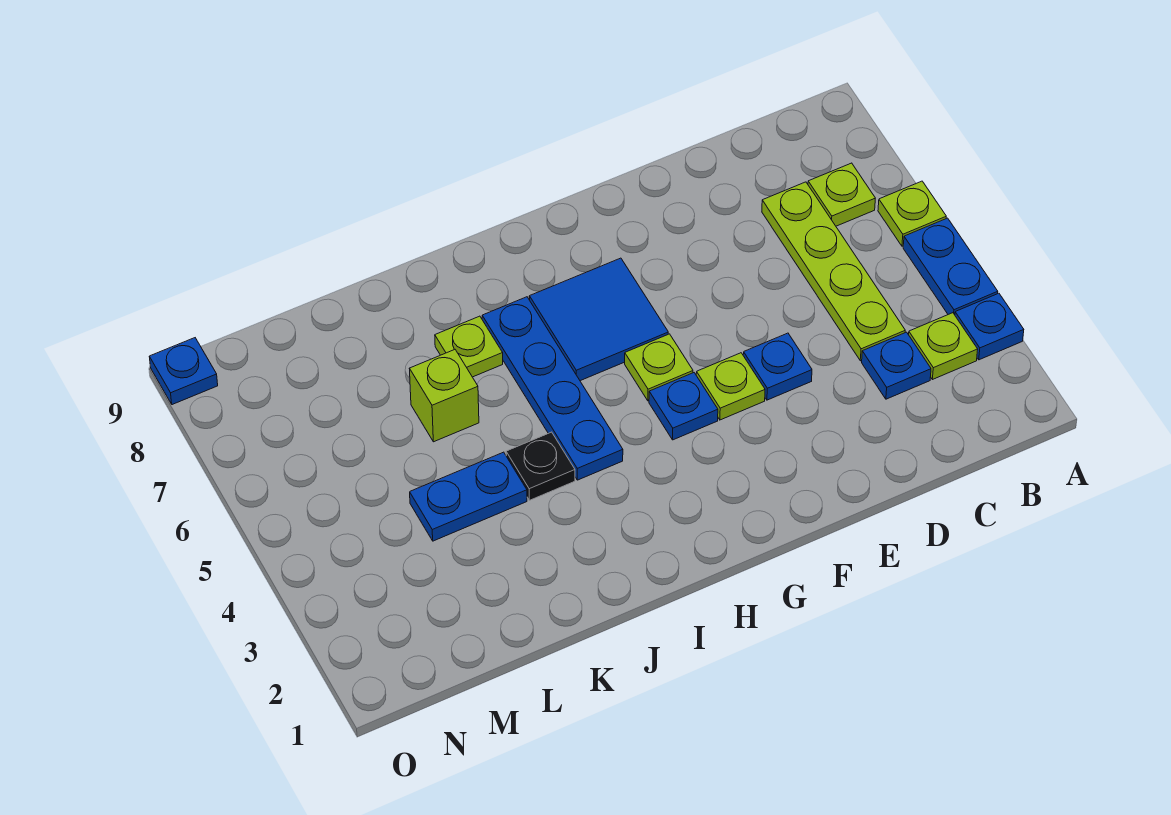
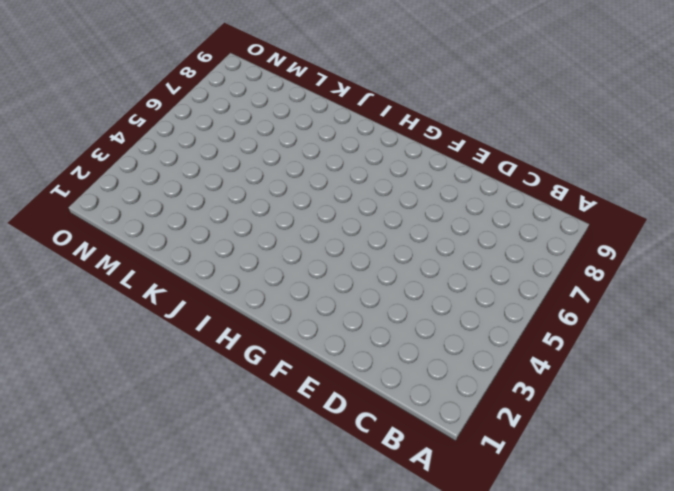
none -> blue 1x1 plate [955,293,1024,360]
none -> blue 1x2 plate [903,218,998,315]
none -> lime 1x1 plate [878,181,946,246]

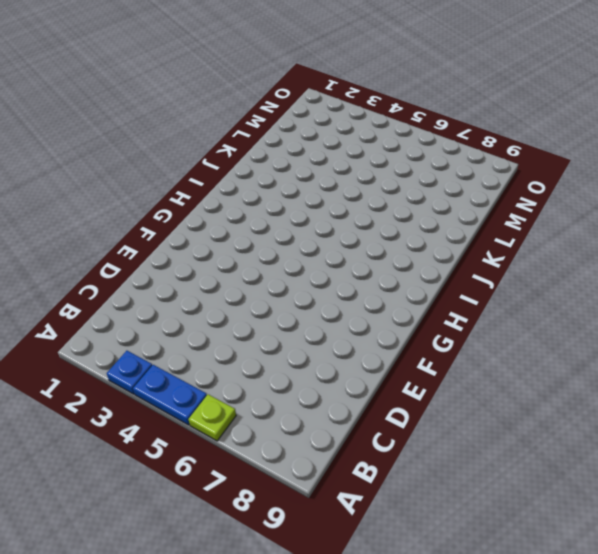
none -> lime 1x1 plate [909,313,978,380]
none -> lime 1x1 plate [808,163,875,226]
none -> blue 1x1 plate [862,332,931,399]

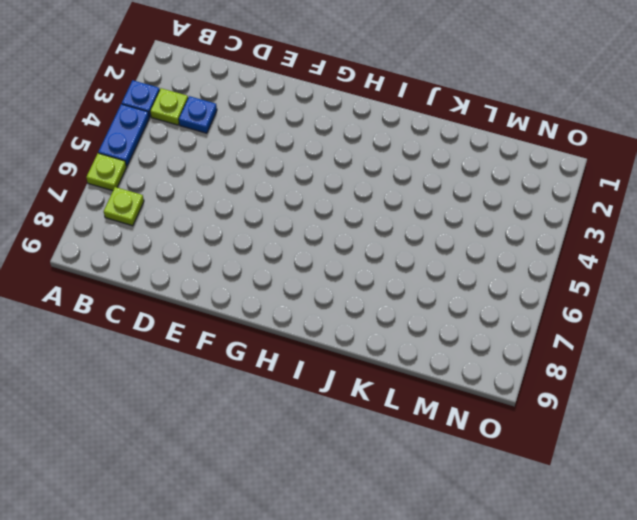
none -> lime 1x4 plate [762,182,905,361]
none -> blue 1x1 plate [743,333,812,400]
none -> lime 1x1 plate [696,353,765,420]

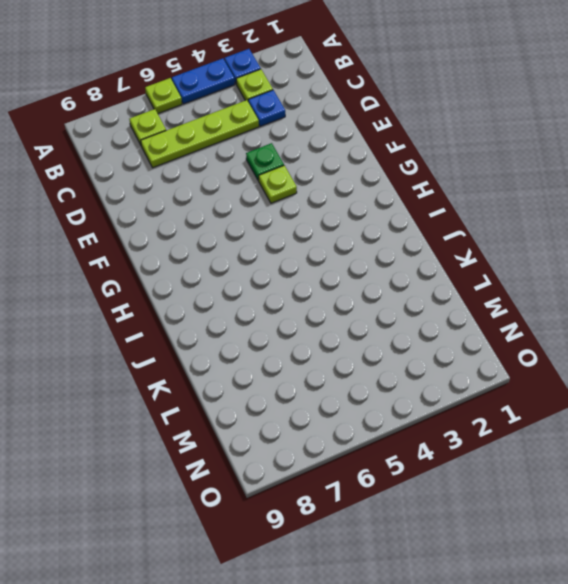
green 1x1 plate [246,143,284,180] -> blue 1x1 plate [743,333,812,400]
none -> blue 1x1 plate [649,373,718,440]
none -> lime 1x1 plate [625,334,693,401]
none -> blue 2x2 tile [529,258,668,381]

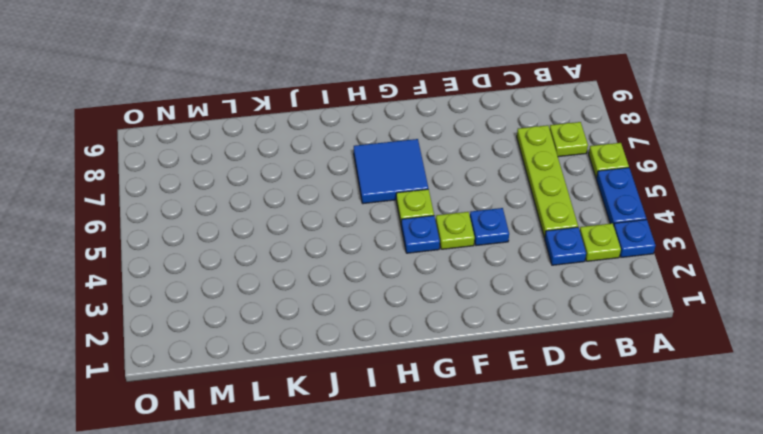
none -> blue 1x4 plate [482,297,623,480]
none -> black 1x1 plate [506,432,575,500]
none -> lime 1x1 plate [435,316,503,377]

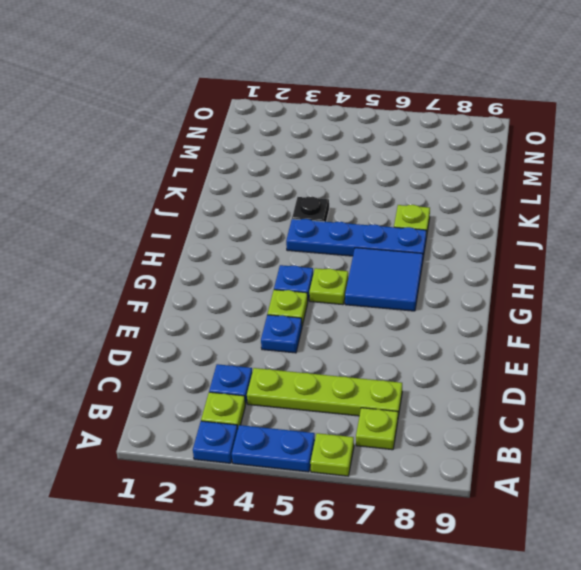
none -> blue 1x2 plate [410,452,527,541]
none -> lime 1x1 brick [409,349,479,442]
none -> blue 1x1 plate [149,338,218,405]

